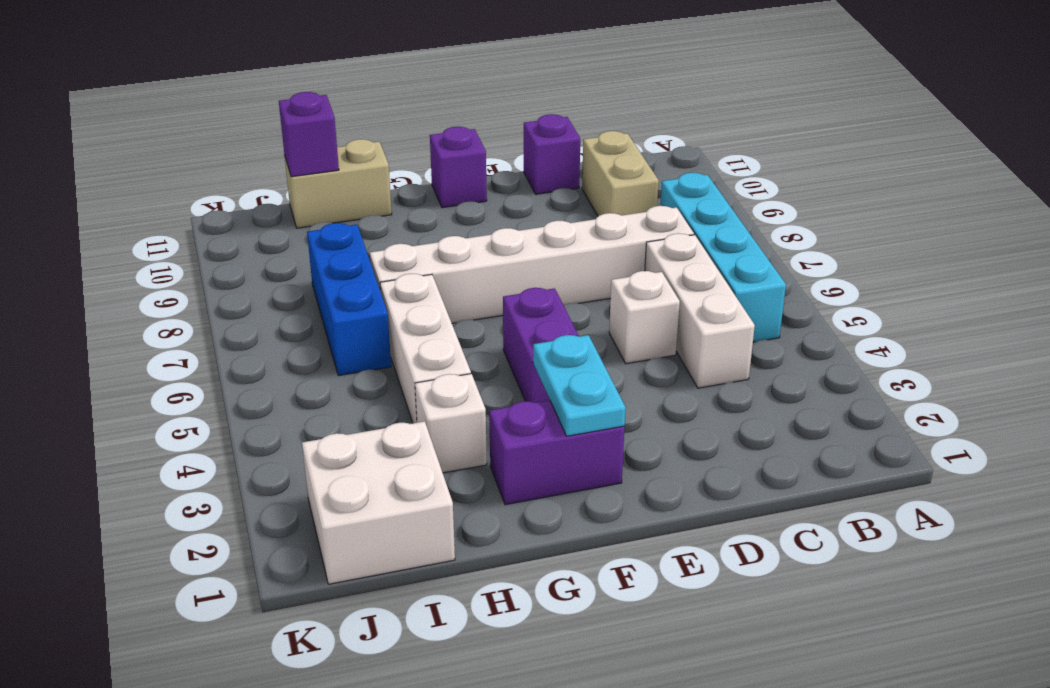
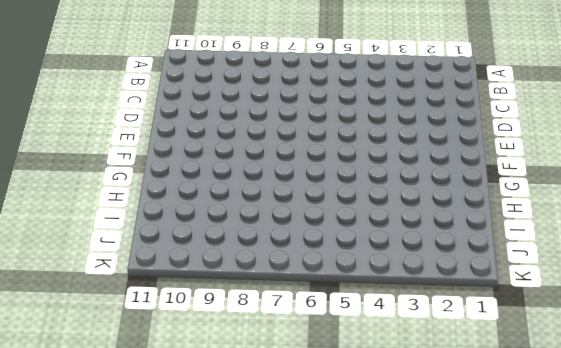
none -> cyan 1x4 brick [660,173,786,342]
none -> white 1x3 brick [645,233,755,388]
none -> white 1x6 brick [370,206,694,323]

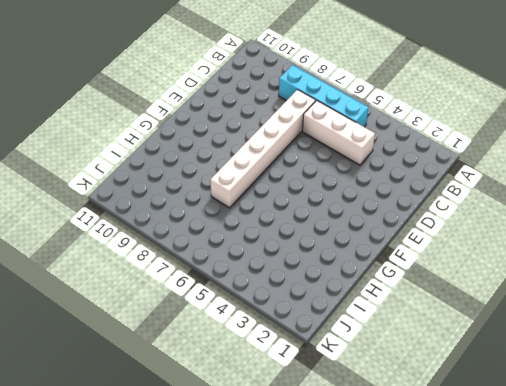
none -> tan 1x2 brick [582,131,659,216]
none -> white 1x1 brick [609,271,680,364]
none -> purple 1x1 brick [524,114,580,194]

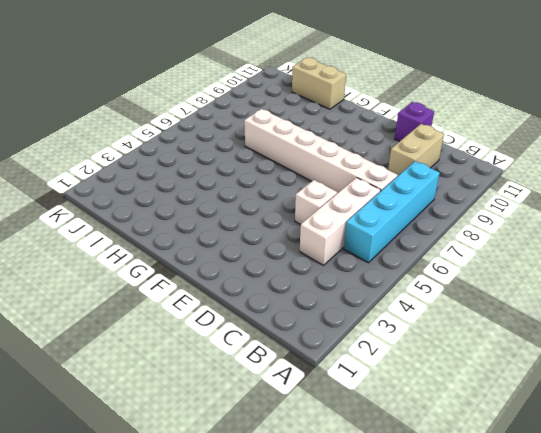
none -> purple 1x2 brick [489,400,625,505]
none -> purple 1x2 brick [503,288,579,403]
none -> purple 1x1 brick [430,127,487,208]

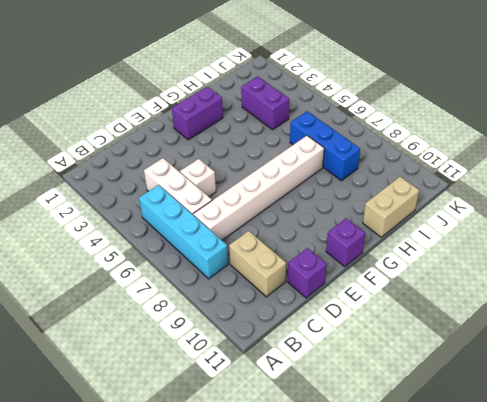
purple 1x2 brick [241,76,289,130] -> purple 1x2 brick moved to [503,288,579,403]
none -> white 1x1 brick [415,374,487,473]
none -> white 1x3 brick [380,274,471,423]
none -> white 2x2 brick [302,421,455,584]

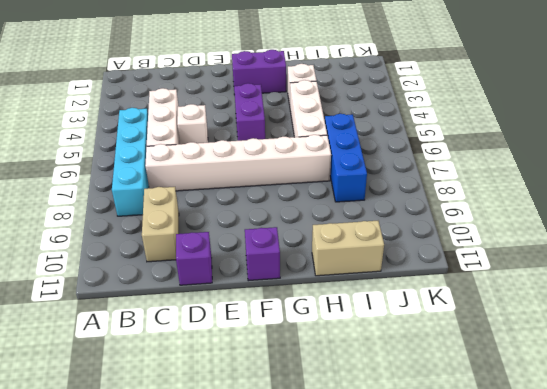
none -> white 2x2 brick [302,421,455,584]
none -> cyan 1x2 plate [533,335,626,436]
none -> purple 1x1 brick [279,92,339,177]

